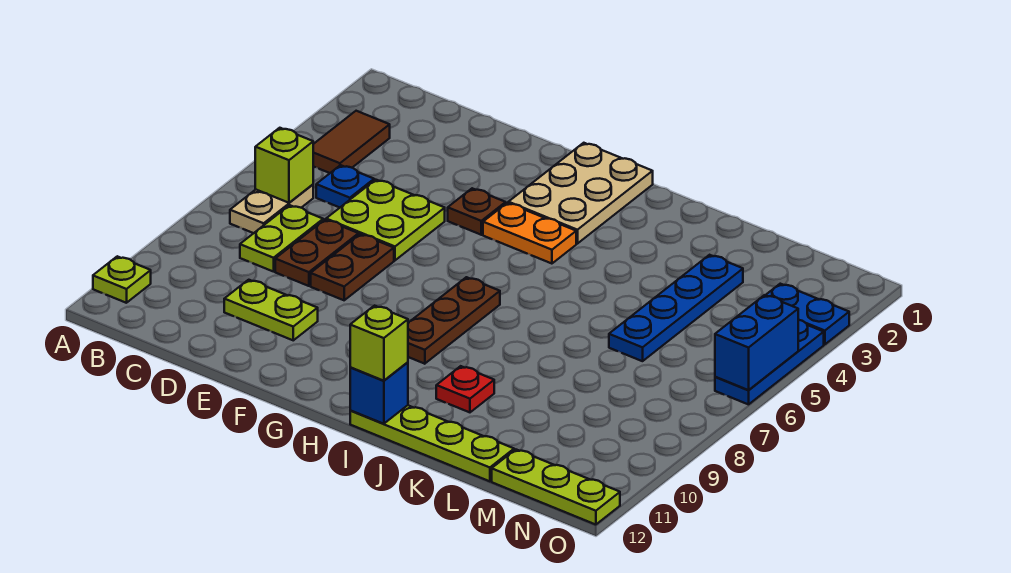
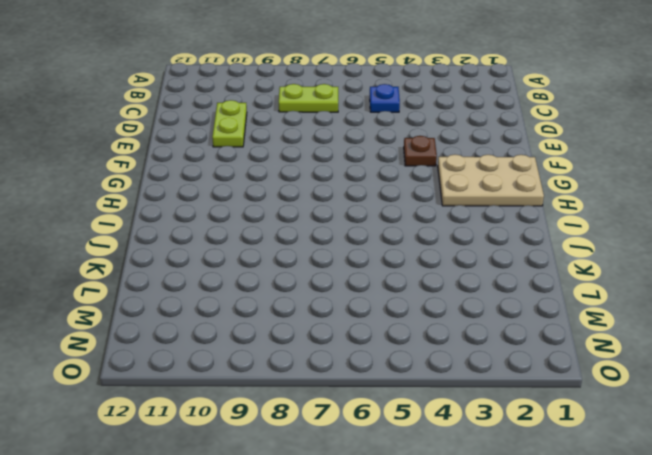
none -> lime 1x1 plate [93,256,151,303]
none -> brown 1x2 tile [313,111,390,173]
none -> tan 1x2 plate [230,185,313,233]

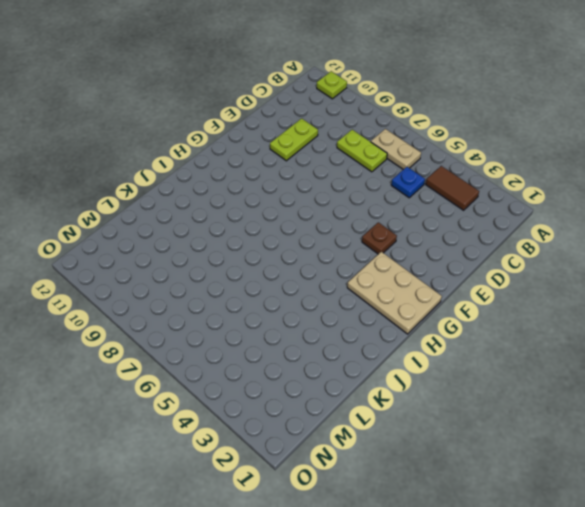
none -> lime 2x2 plate [326,180,445,260]
none -> brown 1x2 plate [275,220,359,286]
none -> brown 1x2 plate [311,234,394,300]

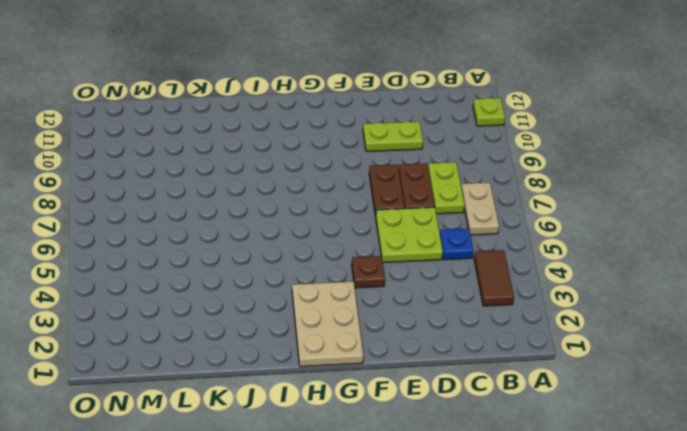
none -> orange 1x2 plate [483,203,576,264]
none -> brown 1x3 plate [408,277,500,364]
none -> lime 1x4 plate [350,405,514,481]

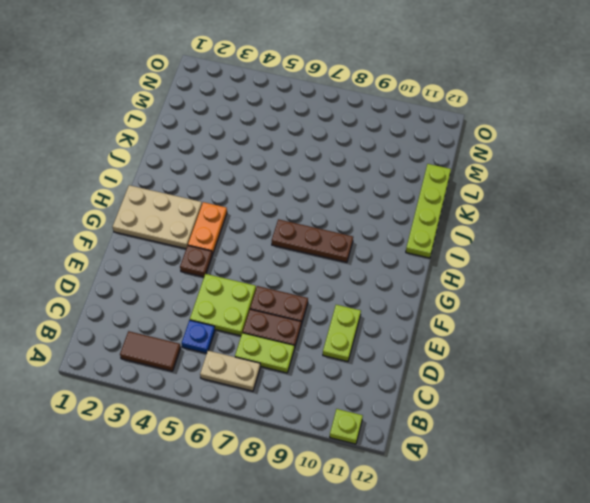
none -> red 1x1 plate [436,366,494,412]
none -> blue 1x4 plate [609,255,743,361]
none -> lime 1x3 plate [492,449,620,525]

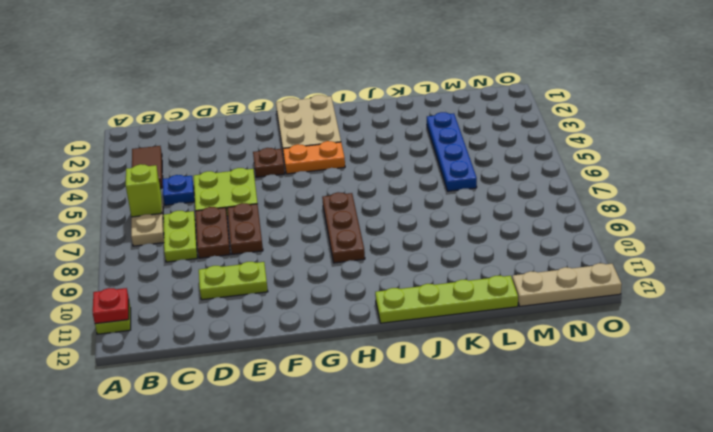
red 1x1 plate [93,288,129,324] -> red 1x1 plate moved to [436,366,494,412]
tan 1x3 plate [512,263,622,306] -> lime 1x3 plate [492,449,620,525]
none -> blue 1x2 plate [766,284,849,344]
none -> blue 1x3 plate [715,320,824,404]
none -> blue 1x1 brick [350,362,408,424]

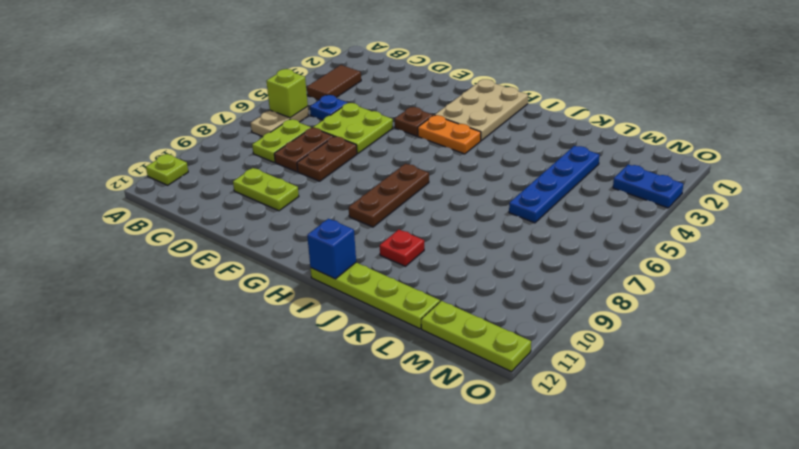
none -> blue 1x3 plate [715,320,824,404]
none -> blue 1x2 brick [715,295,798,390]
none -> lime 1x1 brick [350,306,408,381]

